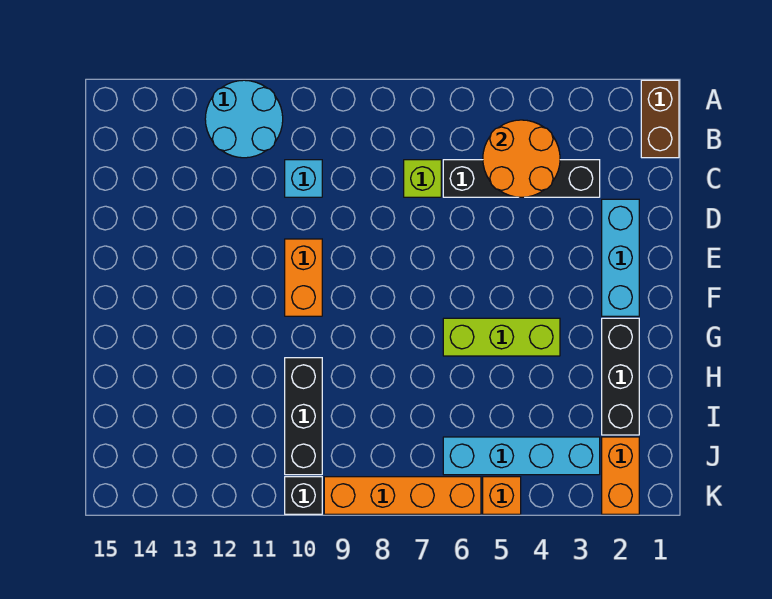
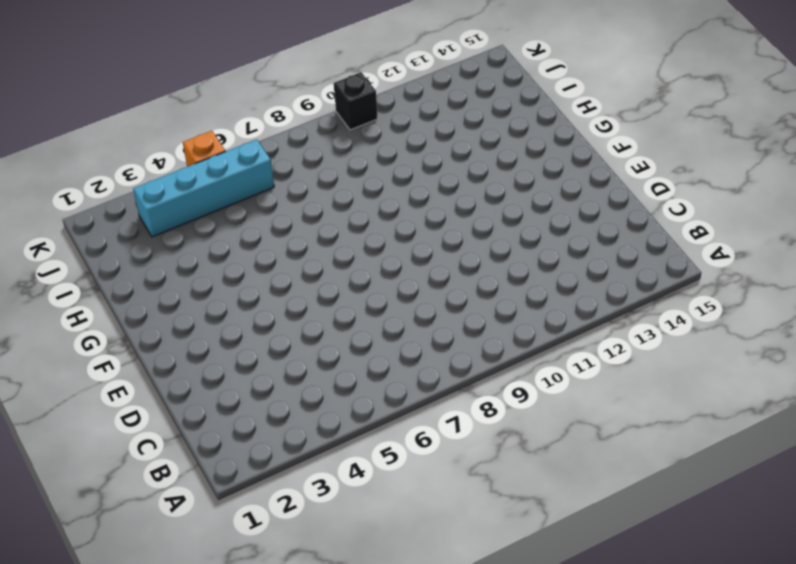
none -> brown 1x2 brick [641,80,679,158]
none -> cyan 2x2 round brick [205,80,283,158]
none -> black 1x4 brick [443,160,600,197]

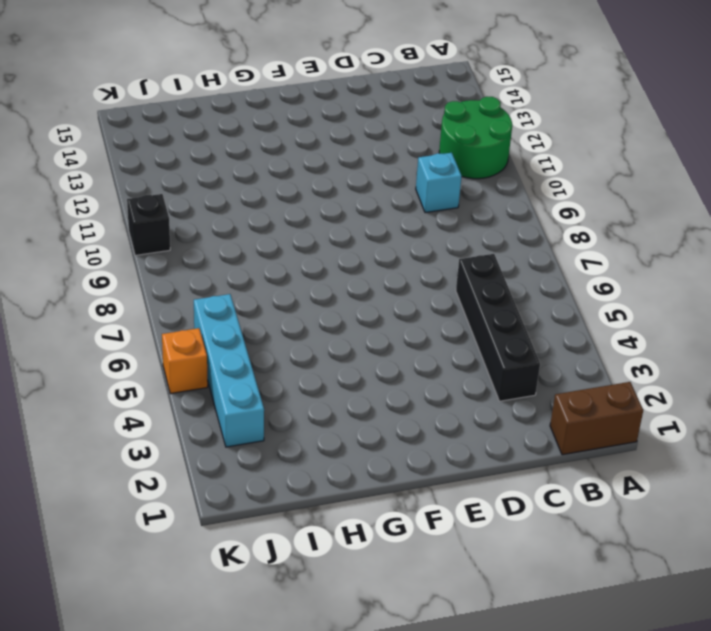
green 2x2 round brick [439,97,512,179] -> cyan 2x2 round brick [205,80,283,158]
none -> lime 1x1 brick [404,160,441,197]
none -> cyan 1x3 brick [602,199,639,316]
none -> orange 1x2 brick [285,239,322,316]

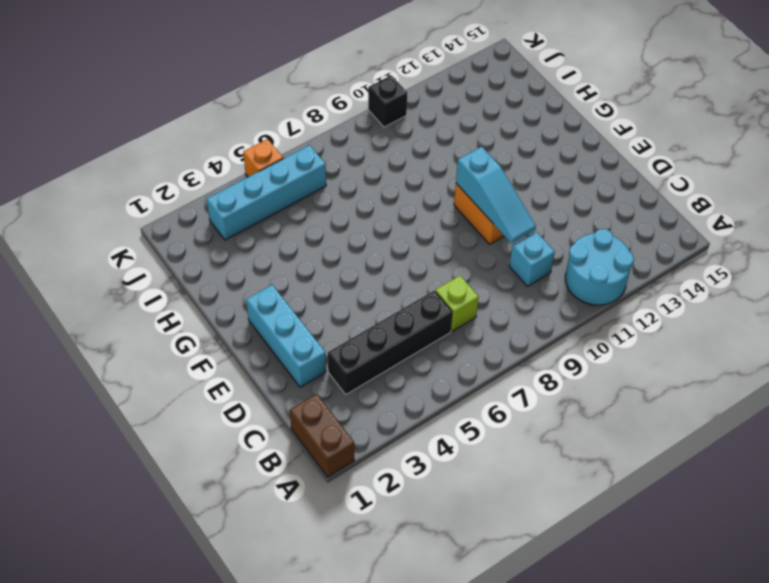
cyan 1x3 slope [456,147,536,243] -> none
none -> black 1x3 brick [602,318,639,435]
none -> lime 1x3 brick [443,318,560,356]
none -> black 1x3 brick [285,358,322,475]

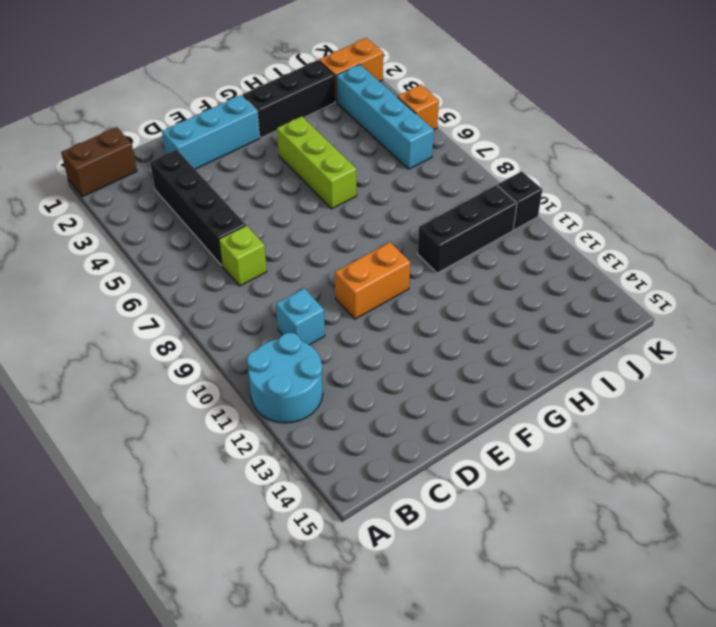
none -> orange 1x4 brick [324,477,481,514]
none -> orange 2x2 round brick [483,120,560,197]

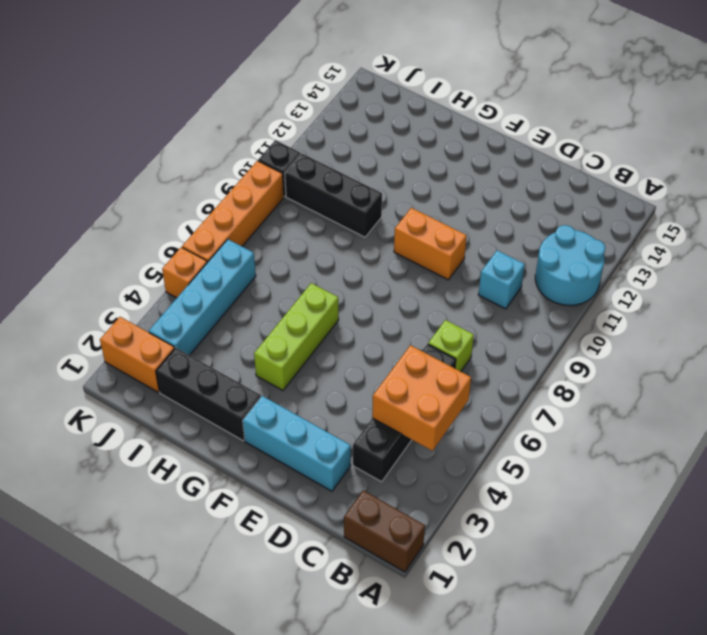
orange 2x2 brick [372,345,471,451] -> orange 2x2 round brick [483,120,560,197]

